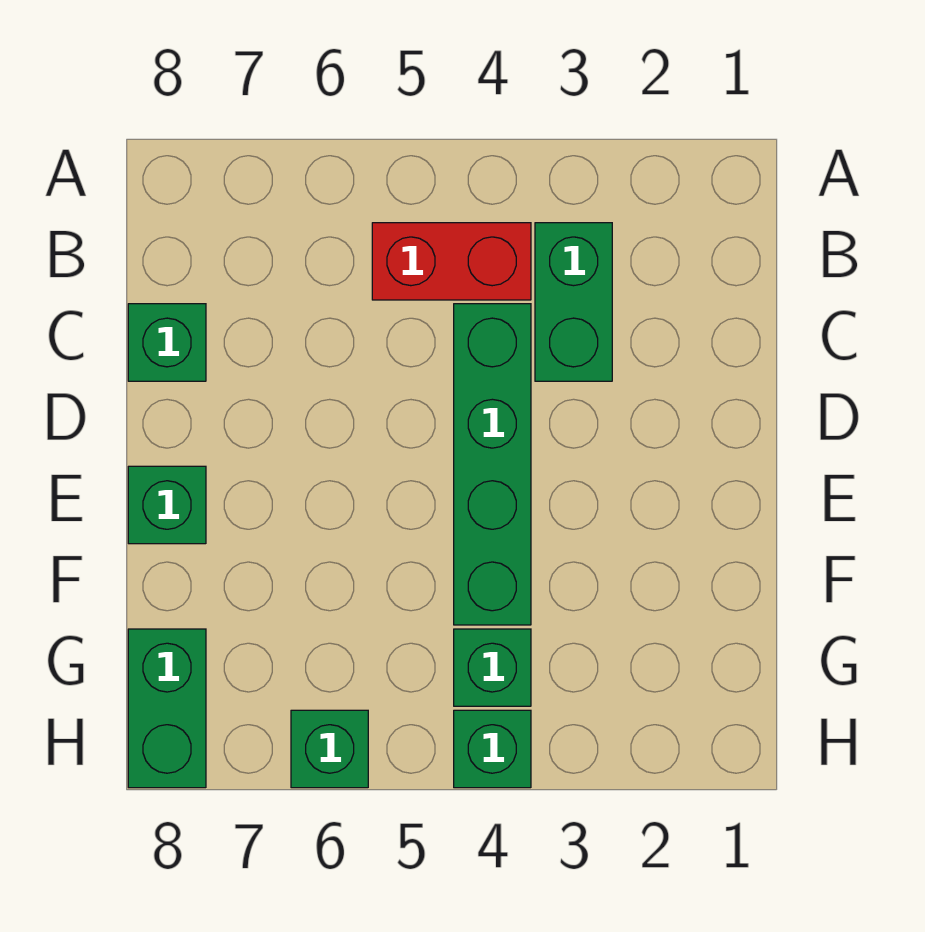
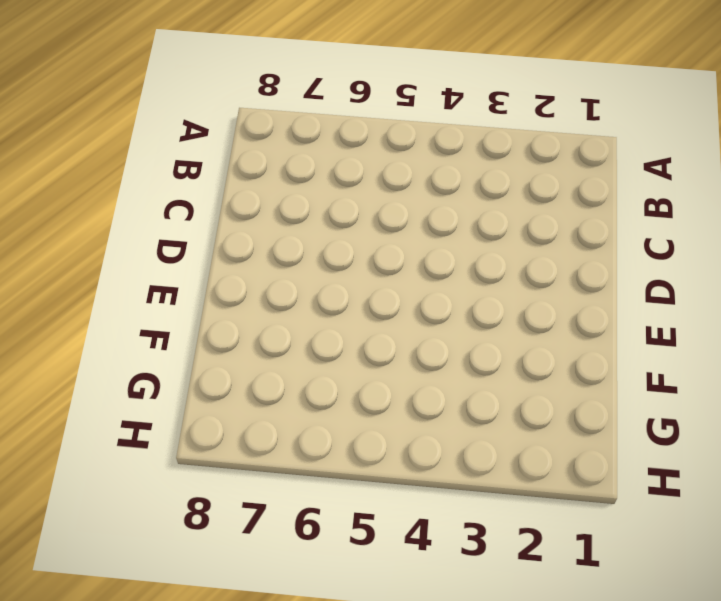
none -> green 1x2 brick [535,223,612,381]
none -> red 1x2 brick [372,223,531,300]

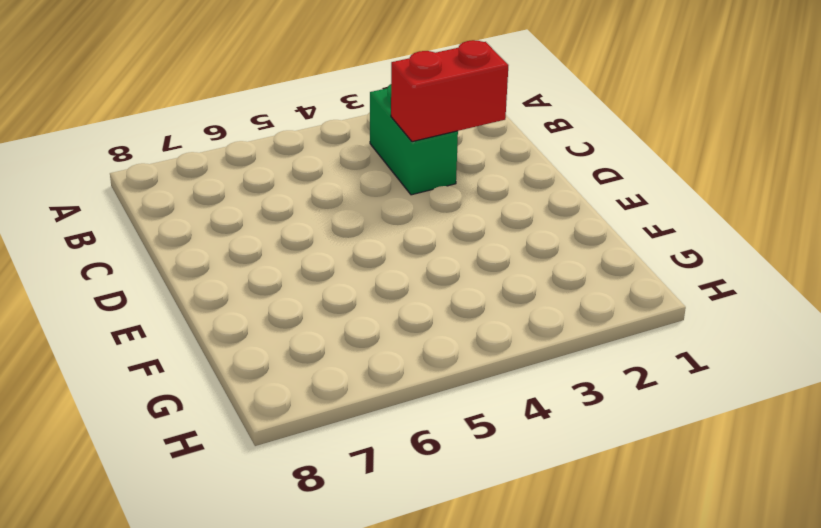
red 1x2 brick [391,40,508,142] -> red 1x2 brick moved to [372,223,531,300]
none -> green 1x4 brick [454,304,531,625]
none -> green 1x1 brick [128,304,206,381]

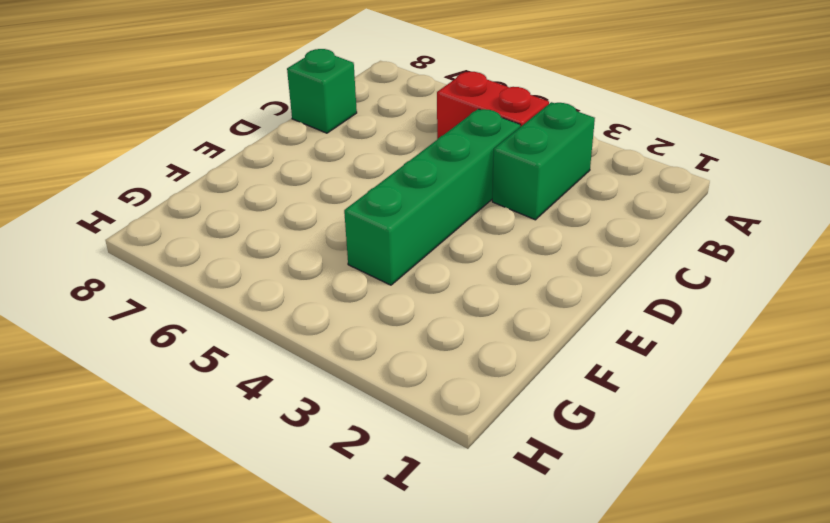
none -> green 1x1 brick [128,466,206,544]
none -> green 1x1 brick [454,629,531,706]

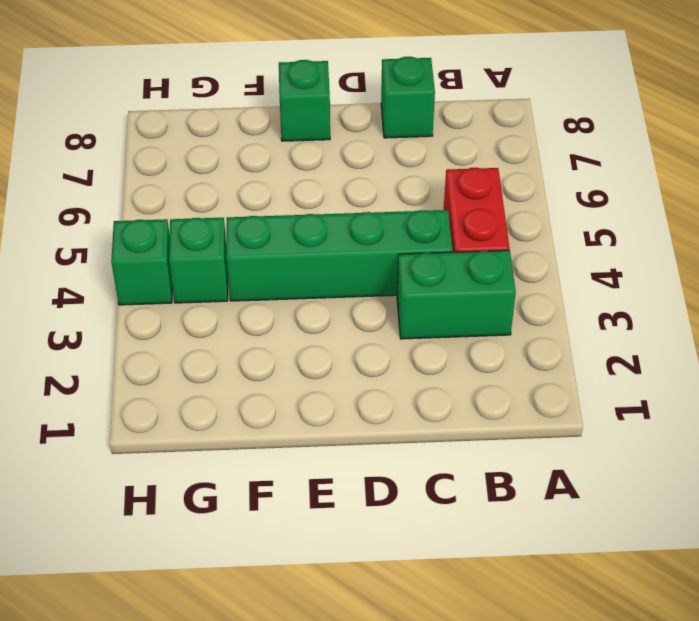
none -> green 1x2 brick [128,629,206,788]
none -> green 1x1 brick [291,710,368,788]

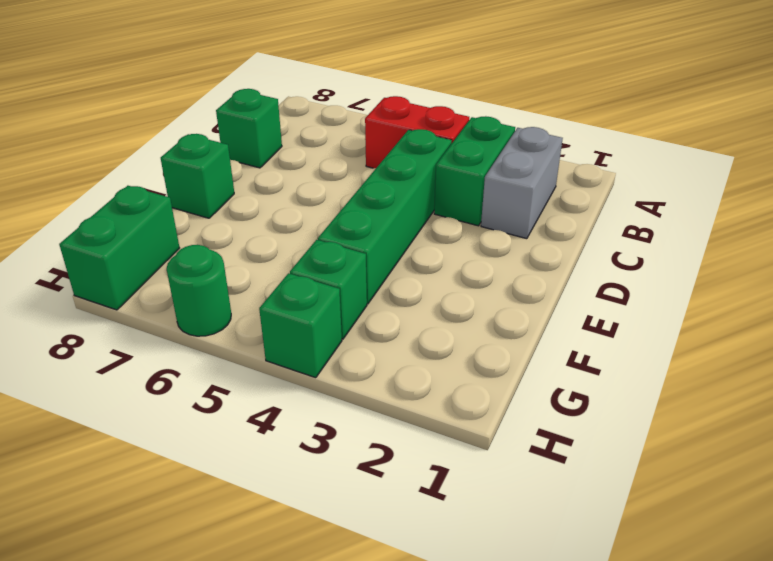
grey 1x2 brick [481,127,563,239] -> none
green 1x1 round brick [167,245,231,336] -> green 1x1 brick [291,710,368,788]

